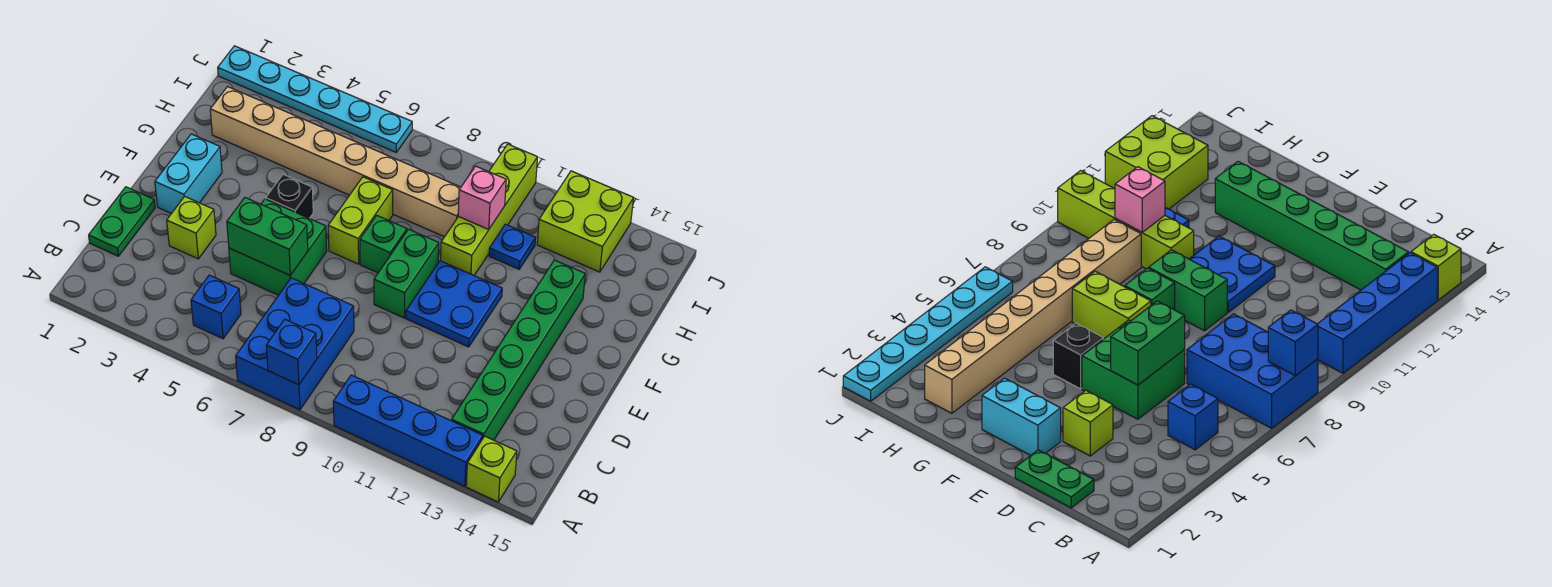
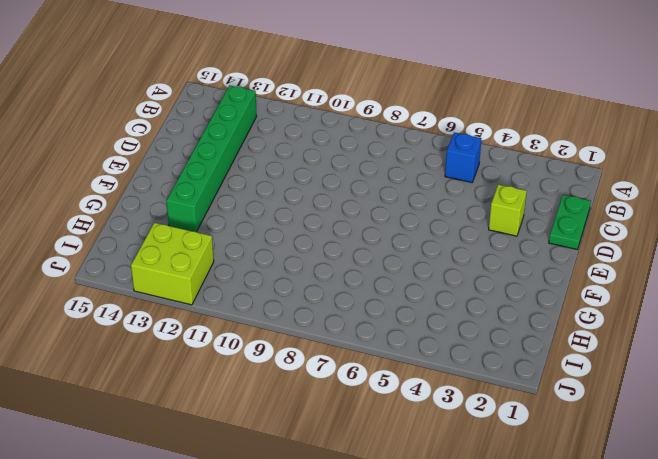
none -> blue 2x3 brick [236,278,354,410]
none -> blue 1x4 brick [333,375,483,486]
none -> lime 1x1 brick [466,436,517,502]

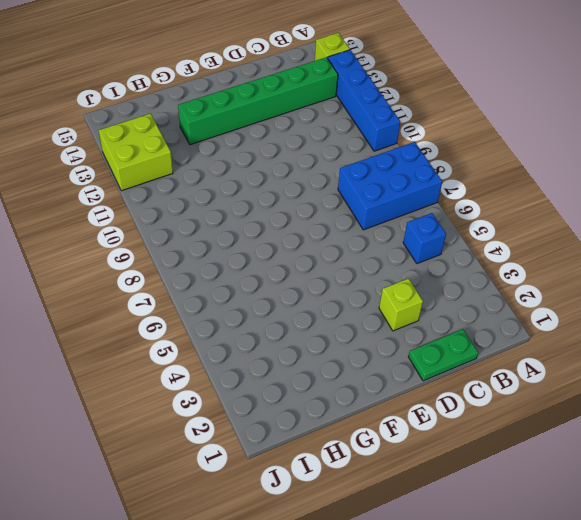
none -> green 2x2 brick [229,199,327,295]
none -> cyan 1x2 brick [155,134,222,214]
none -> green 1x2 brick [374,229,439,318]

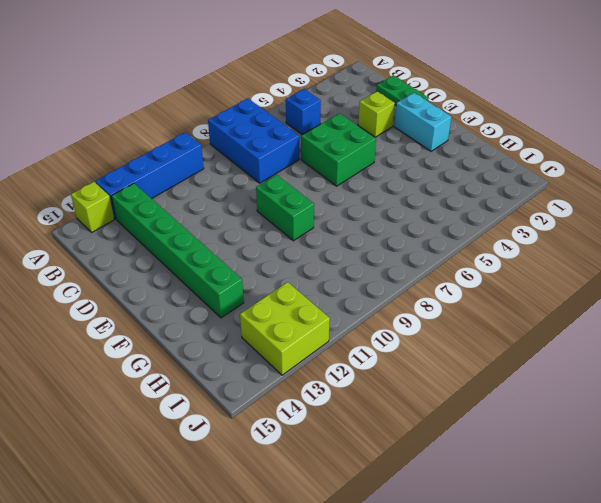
none -> blue 2x2 plate [406,261,502,347]
none -> black 1x1 brick [266,174,313,218]
none -> lime 1x2 brick [328,177,393,264]

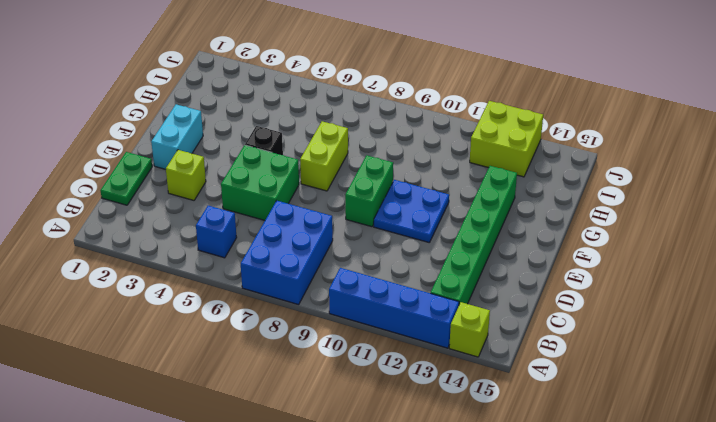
none -> green 1x1 brick [360,216,407,273]
none -> lime 1x4 brick [441,144,538,275]
none -> tan 1x8 brick [210,87,461,237]

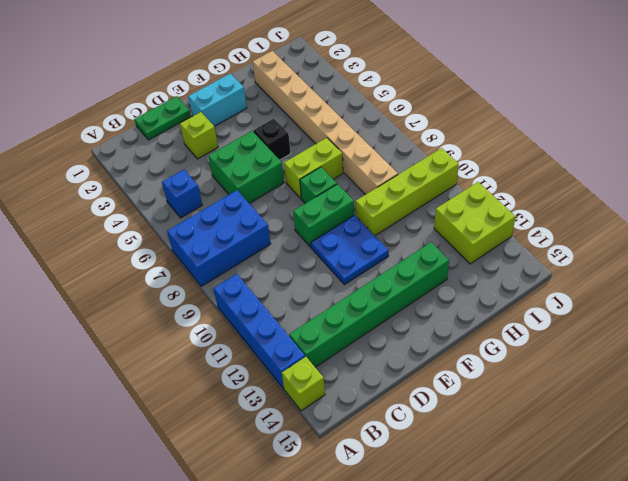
none -> blue 1x1 plate [489,224,535,269]
none -> cyan 1x6 plate [218,46,412,152]
none -> blue 1x1 brick [266,319,317,385]

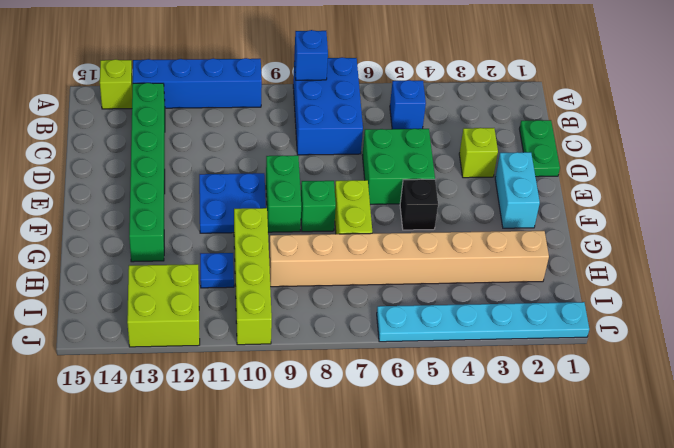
none -> green 1x2 brick [227,198,308,275]
none -> pink 1x1 brick [458,166,506,230]

